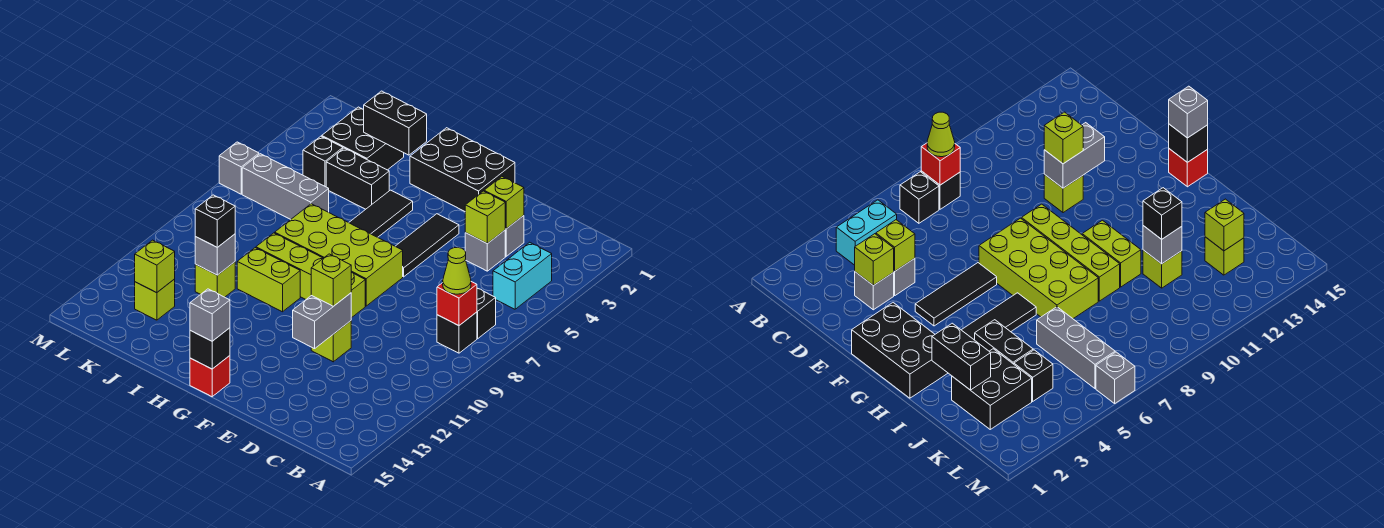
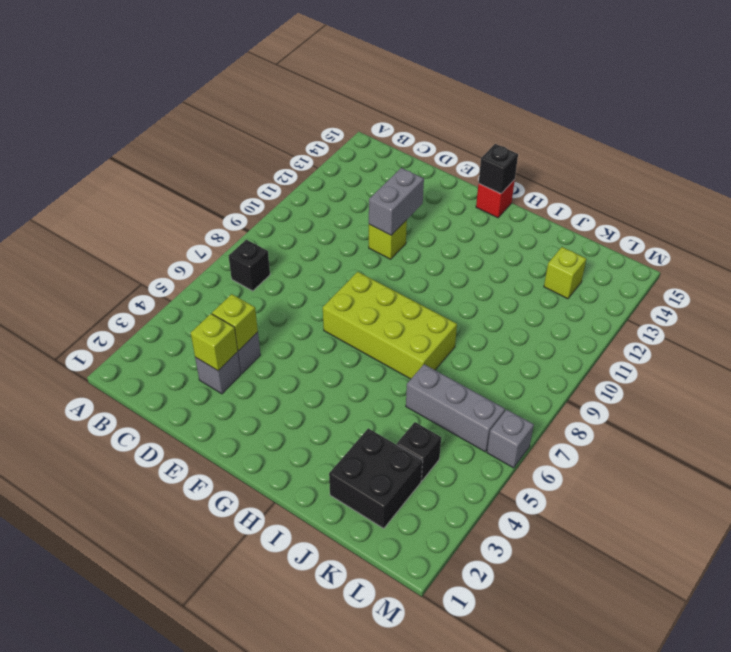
none -> cyan 1x2 brick [493,242,552,309]
none -> black 1x1 brick [437,312,477,353]
none -> black 2x3 brick [410,128,515,211]
none -> black 1x3 tile [395,214,459,277]

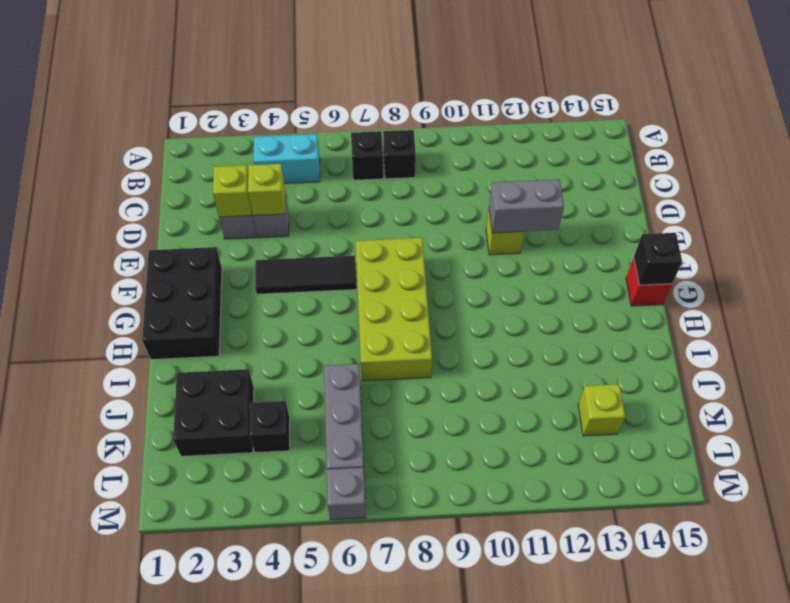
none -> lime 1x4 brick [256,233,365,318]
none -> black 1x3 tile [349,190,413,237]
none -> lime 1x2 brick [237,248,300,312]
none -> black 1x2 brick [326,148,389,209]

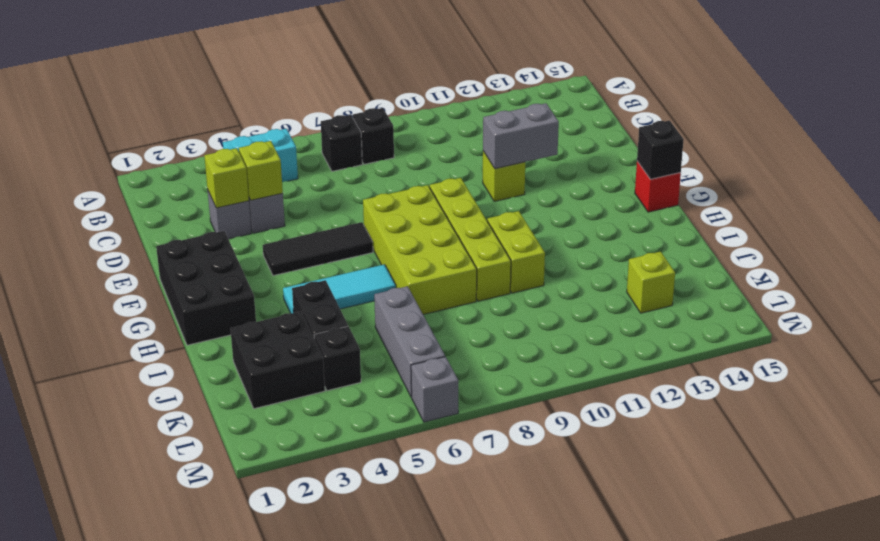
cyan 1x3 tile [283,264,396,313] -> black 1x3 tile [349,190,413,237]
none -> lime 1x1 brick [195,262,235,297]
none -> red 1x1 brick [437,282,477,326]
none -> black 1x2 brick [364,91,427,155]
none -> grey 1x1 brick [195,234,235,275]

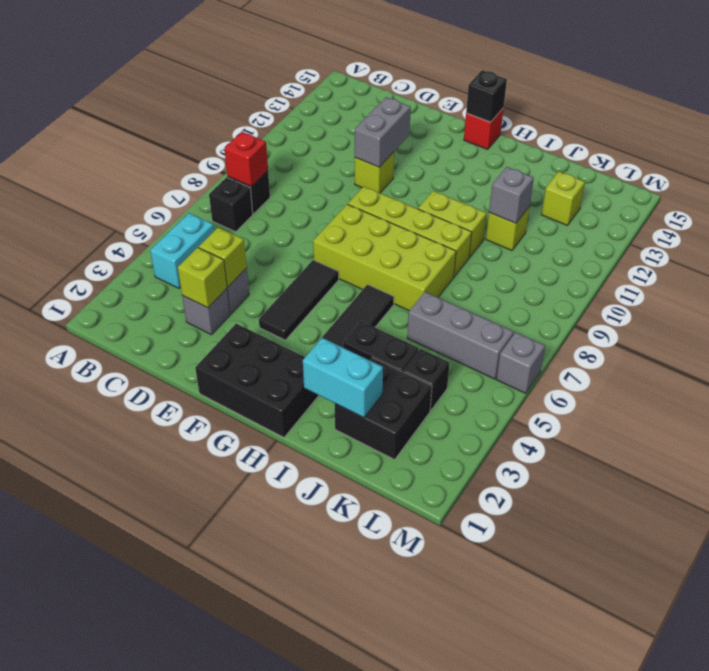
cyan 1x2 brick [303,338,383,418] -> black 1x2 brick [364,91,427,155]
none -> lime 1x1 brick [135,240,175,293]
none -> lime 1x1 cone [443,247,471,294]
none -> lime 1x1 brick [311,254,351,306]
none -> grey 1x1 brick [190,289,230,341]

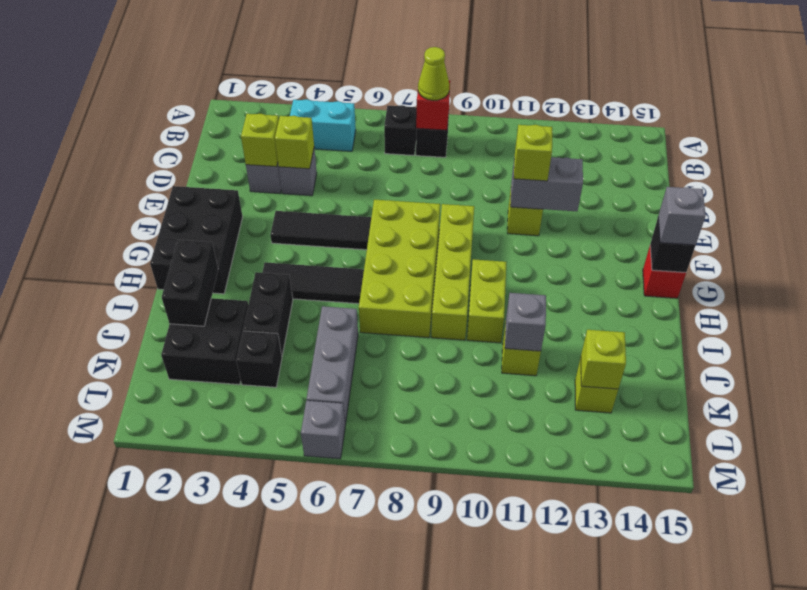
none -> black 1x1 brick [195,195,235,247]

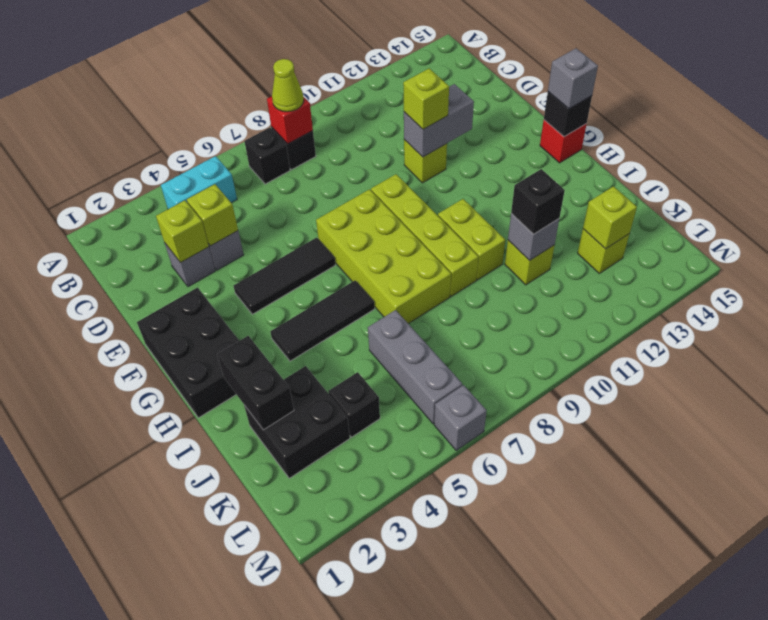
none -> black 1x2 brick [326,148,389,209]

